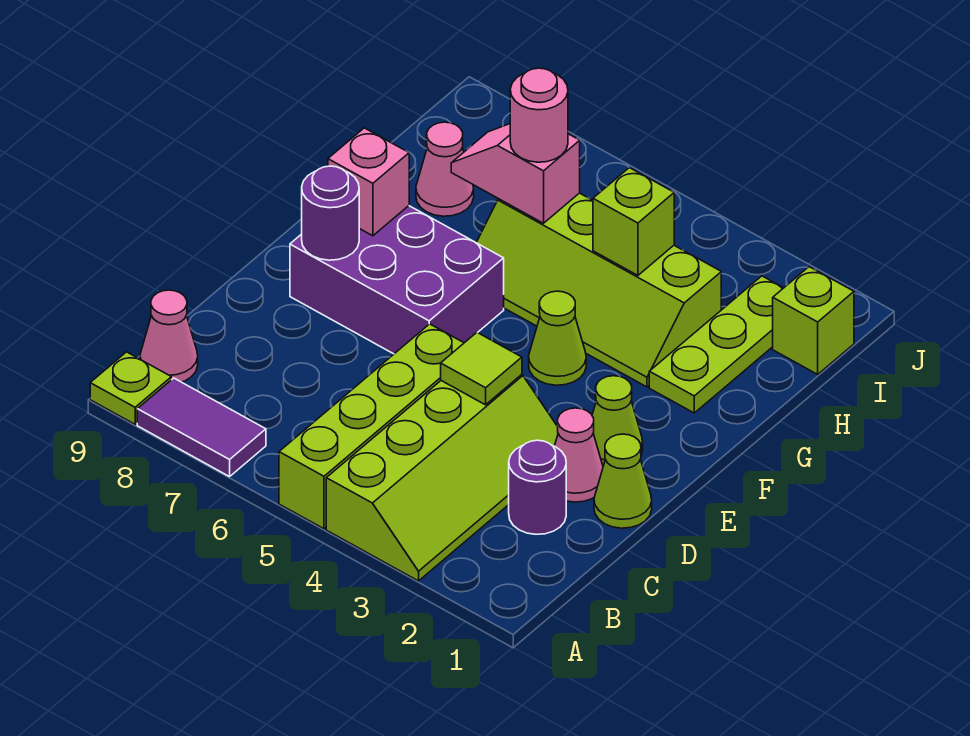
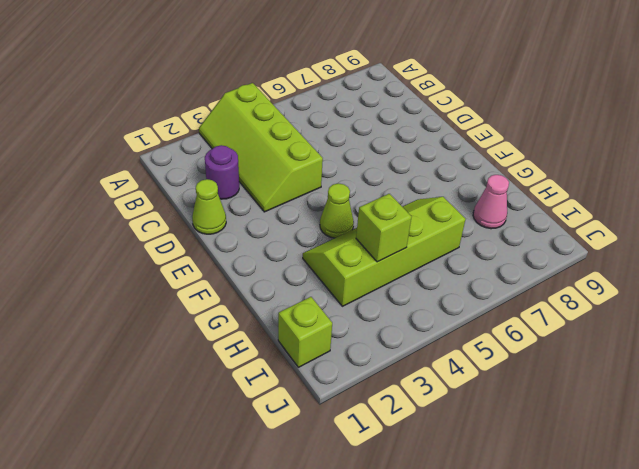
none -> lime 1x4 brick [279,324,464,529]
none -> purple 1x2 tile [137,378,266,477]
none -> lime 1x1 plate [90,352,171,424]

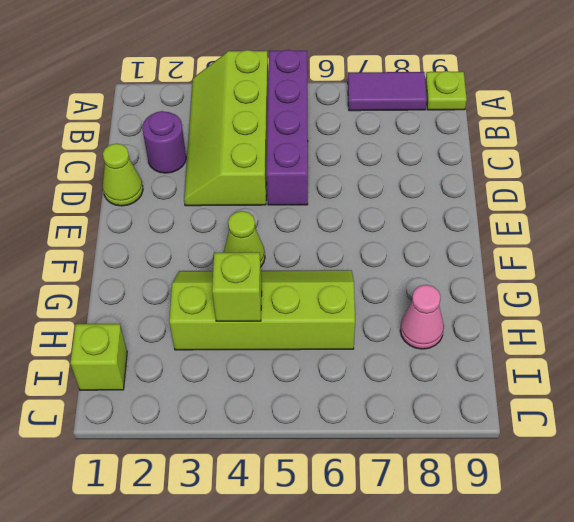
purple 1x4 brick [266,50,308,205] -> lime 1x4 brick [279,324,464,529]
none -> pink 1x1 cone [140,290,198,382]
none -> pink 1x1 cone [555,408,603,502]
none -> lime 1x1 cone [592,376,643,466]

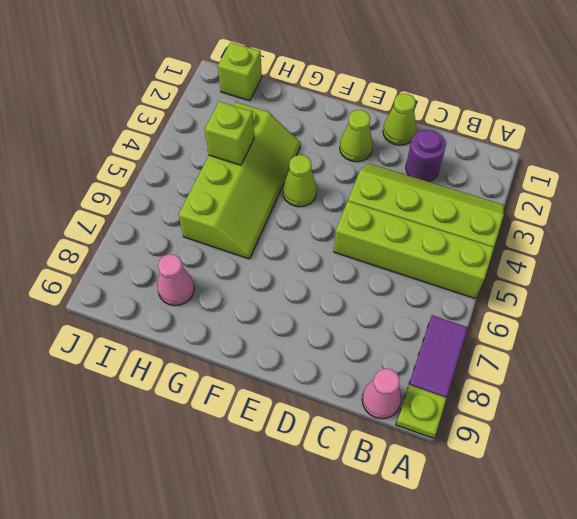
none -> pink 1x1 cone [555,408,603,502]
none -> purple 2x3 brick [290,206,504,354]
none -> lime 1x3 plate [649,276,783,413]

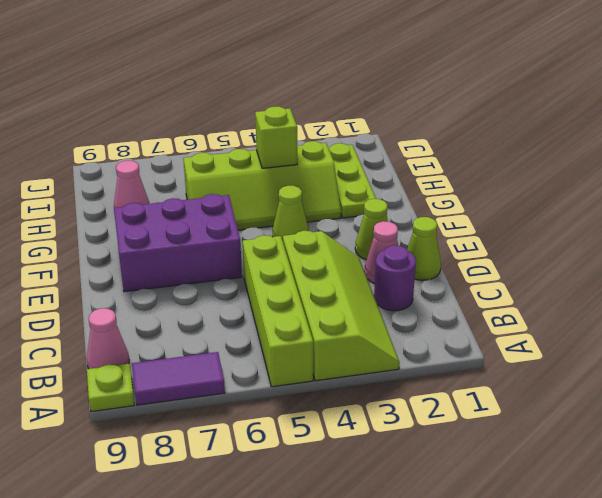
none -> lime 1x1 brick [773,267,854,374]
none -> lime 1x1 tile [441,333,522,405]
none -> purple 1x1 round brick [302,166,359,260]

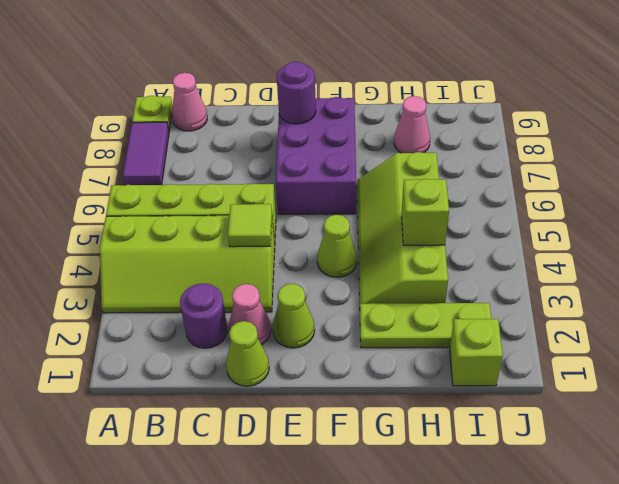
none -> pink 1x1 brick [328,128,409,236]
none -> pink 1x2 slope [451,124,580,223]
none -> pink 1x1 round brick [510,68,568,162]

